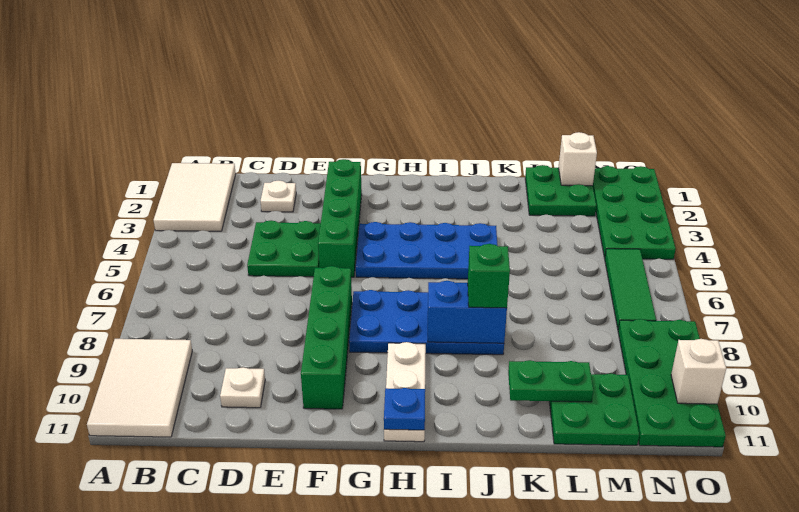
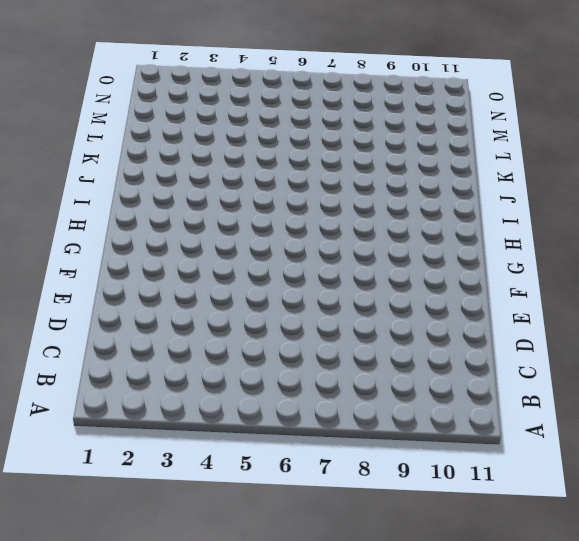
none -> white 2x3 tile [154,163,236,231]
none -> white 2x3 tile [87,339,192,437]
none -> white 1x1 plate [261,181,296,212]

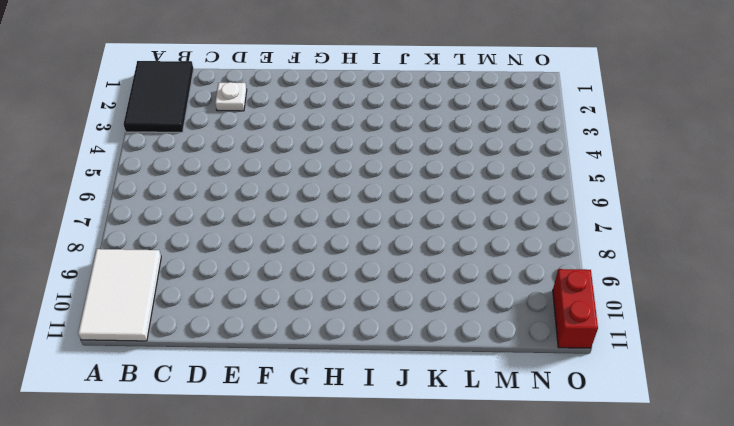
black 2x3 tile [124,61,194,132] -> white 2x3 tile [154,163,236,231]
red 1x2 brick [553,269,598,348] -> green 2x4 plate [618,319,726,447]
none -> green 2x2 plate [247,220,321,277]
none -> white 1x1 plate [220,367,265,408]
none -> green 1x4 brick [318,159,362,277]

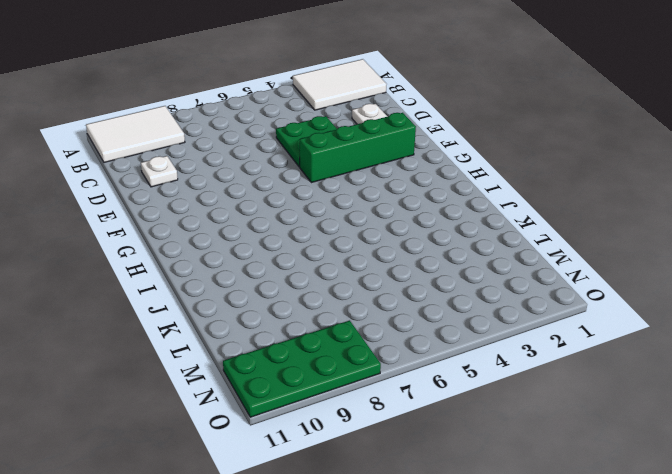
none -> green 1x4 brick [301,266,352,409]
none -> blue 2x4 plate [356,222,498,279]
none -> blue 2x4 plate [349,290,504,355]

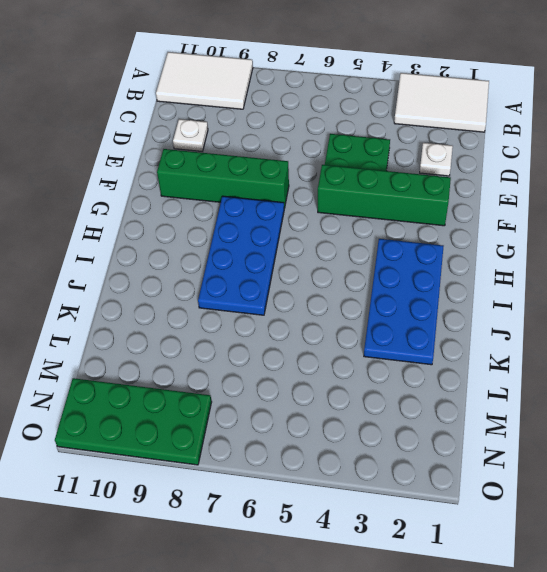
blue 2x4 plate [364,239,444,365] -> blue 2x4 plate moved to [356,222,498,279]
none -> white 1x3 plate [384,342,426,442]
none -> green 2x2 plate [525,165,596,216]
none -> green 2x2 plate [549,373,639,445]

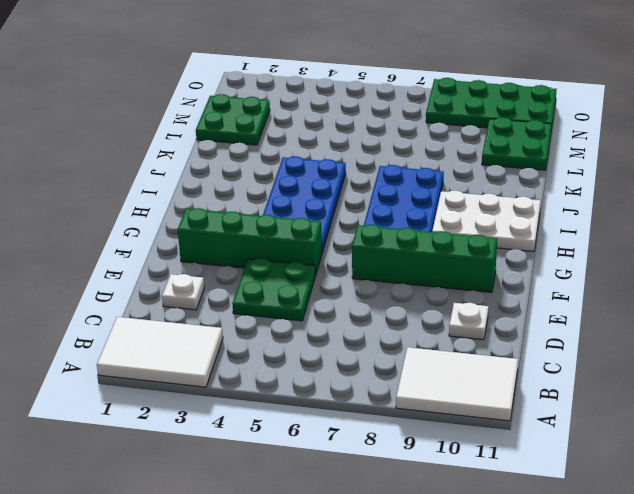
white 2x3 plate [432,191,541,252] -> white 1x3 plate [384,342,426,442]
none -> green 2x4 plate [593,166,676,259]
none -> green 1x3 tile [605,249,656,329]
none -> blue 1x1 plate [384,388,425,430]

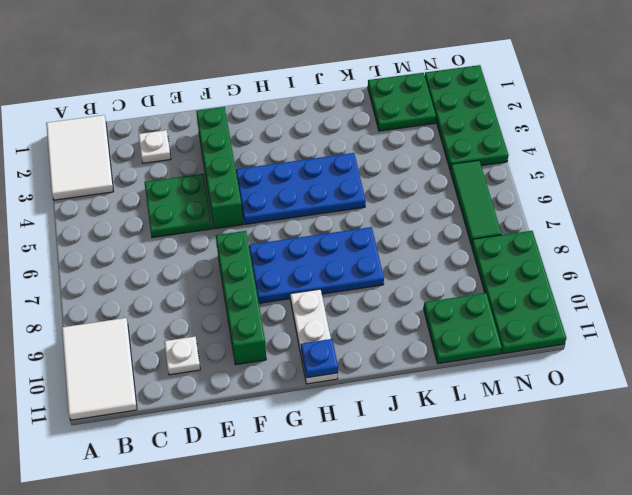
none -> blue 1x2 brick [428,281,507,343]
none -> green 1x2 plate [508,360,593,402]
none -> white 1x1 brick [559,132,597,186]

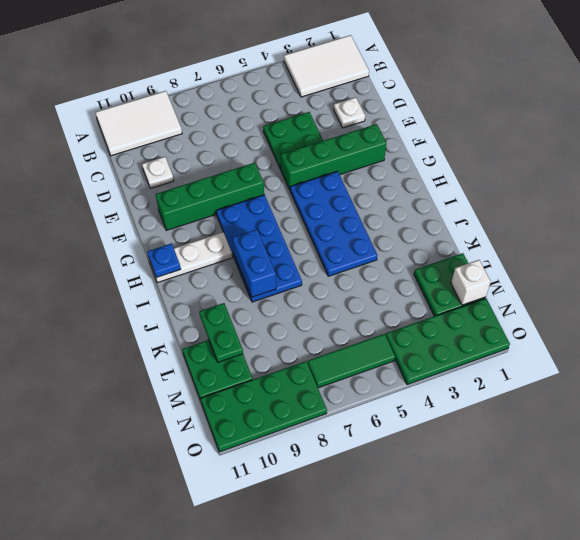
none -> white 1x1 brick [671,339,726,404]
none -> green 1x1 brick [468,244,510,308]

